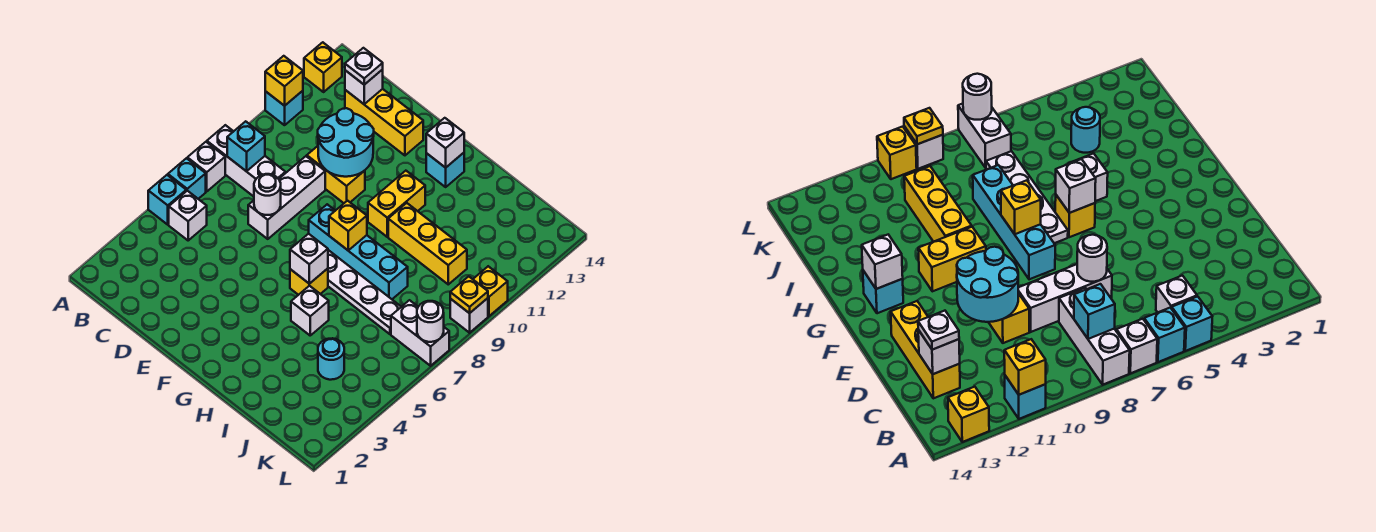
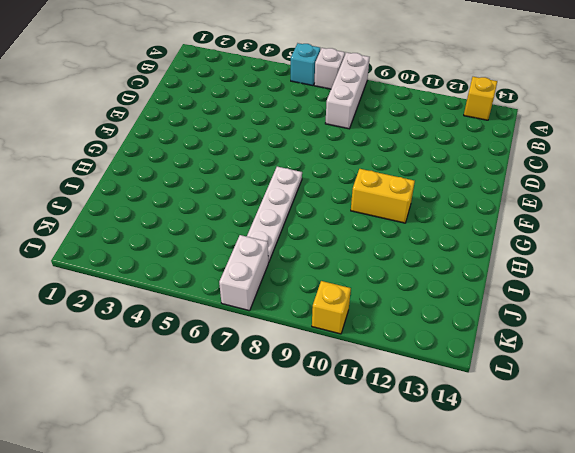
none -> cyan 1x1 brick [148,175,186,225]
none -> cyan 1x1 brick [265,91,303,125]
none -> white 1x1 brick [169,191,207,240]
none -> yellow 1x3 brick [345,89,423,155]

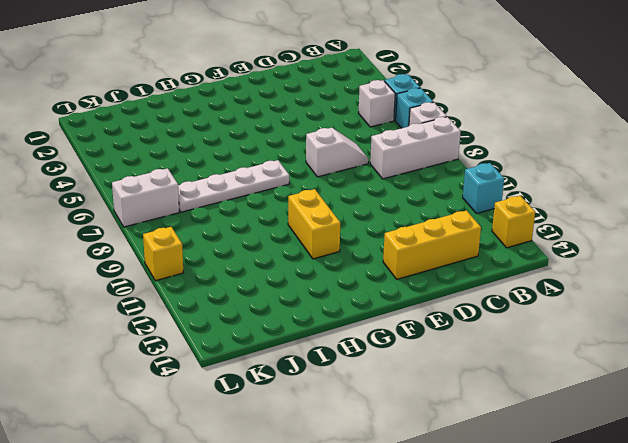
white 1x2 slope [306,128,369,177] -> white 1x3 brick [248,156,325,239]
none -> yellow 1x2 brick [307,146,365,203]
none -> cyan 1x4 brick [309,204,408,299]
none -> yellow 1x1 brick [290,269,328,295]
none -> cyan 1x1 brick [426,153,464,187]

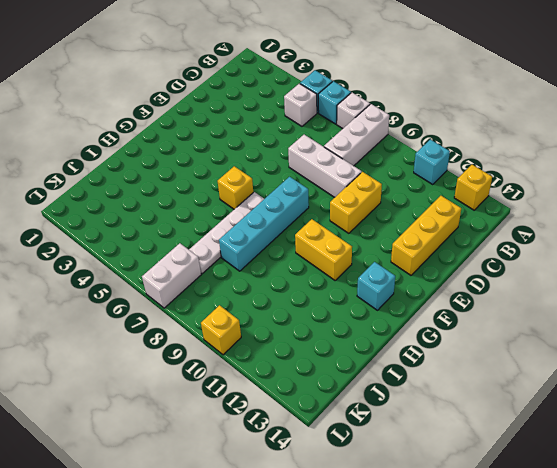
none -> white 1x1 brick [291,286,329,335]
none -> yellow 1x3 brick [388,203,467,284]
none -> cyan 1x1 round brick [318,338,344,380]
none -> white 1x1 brick [450,298,488,333]

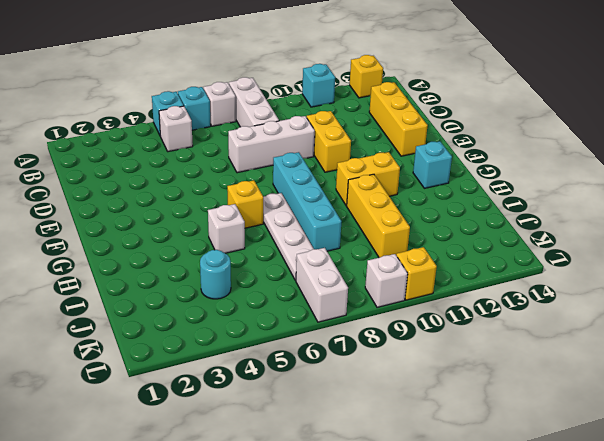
none -> yellow 1x1 brick [265,56,303,106]
none -> cyan 1x1 brick [227,121,265,171]
none -> white 1x1 brick [345,70,383,104]
none -> white 1x1 round brick [254,174,281,215]

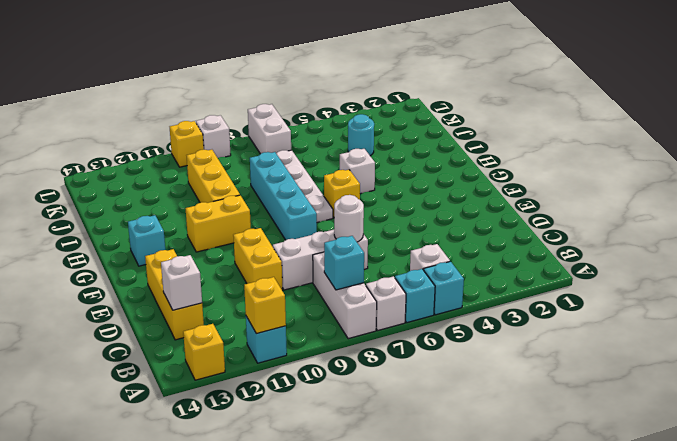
none -> cyan 2x2 round brick [318,108,374,177]
none -> white 1x1 brick [290,234,328,284]
none -> yellow 1x1 brick [329,201,367,251]
none -> white 1x1 brick [426,118,464,168]

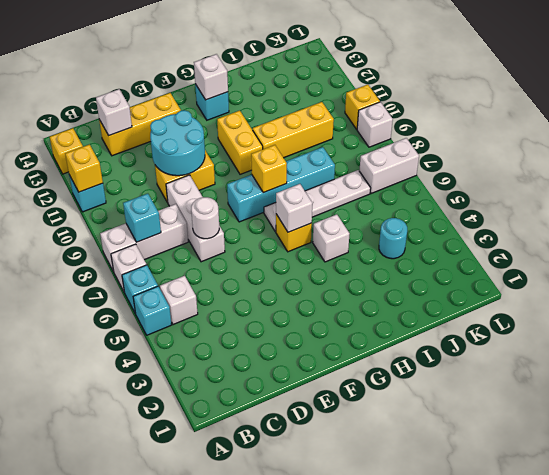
none -> white 1x1 round brick [417,301,444,342]
none -> yellow 1x1 plate [450,276,488,313]
none -> white 1x1 plate [345,48,383,85]

